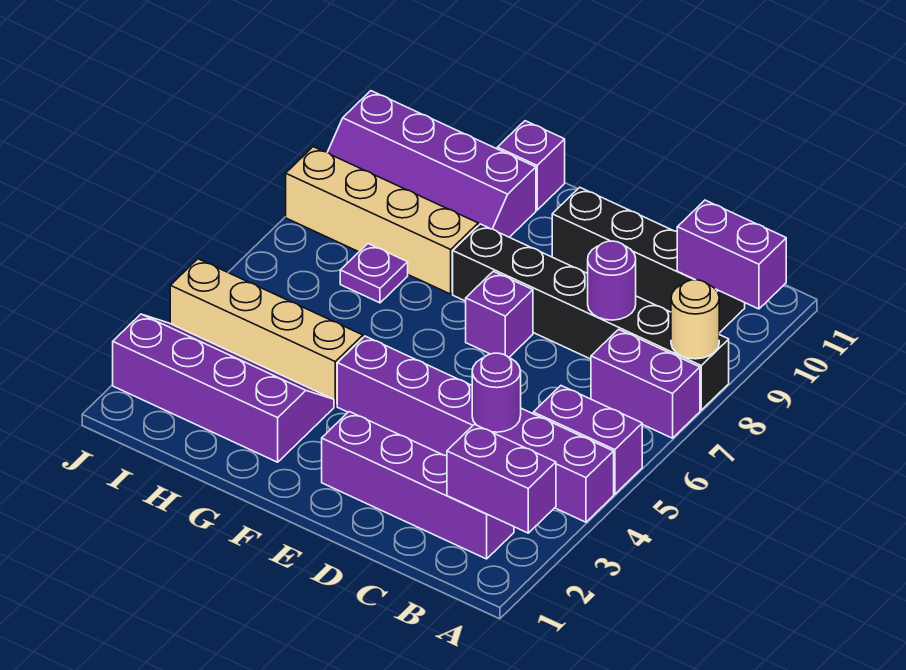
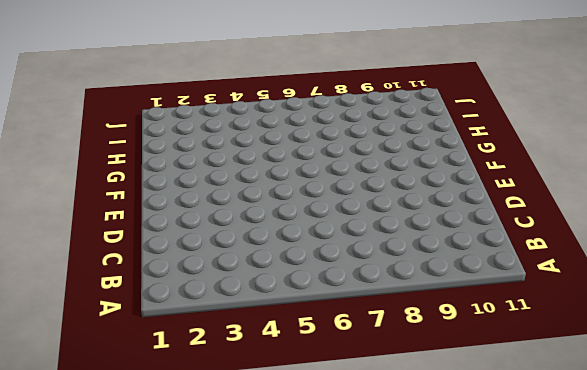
none -> purple 1x6 brick [337,336,614,522]
none -> purple 1x2 brick [533,386,642,494]
none -> purple 1x2 brick [591,329,700,438]

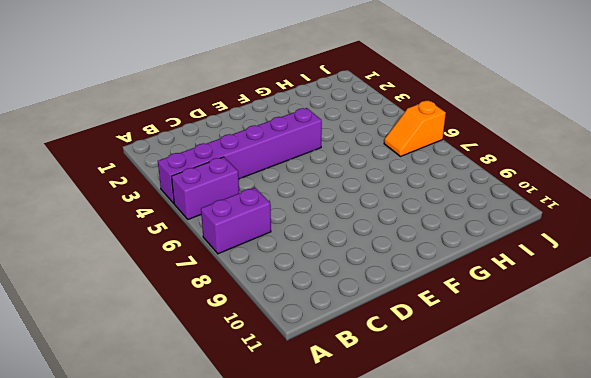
orange 1x2 slope [384,100,446,157] -> none
none -> black 1x6 brick [453,224,729,410]
none -> purple 1x4 brick [322,412,514,559]
none -> black 1x4 brick [552,187,745,333]

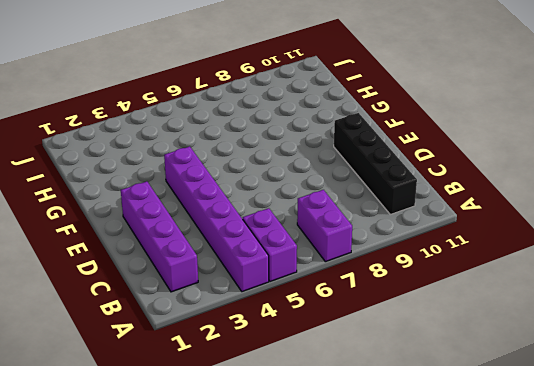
none -> black 1x6 brick [453,224,729,410]
none -> purple 1x1 brick [466,271,533,357]
none -> purple 2x4 slope [113,314,334,462]

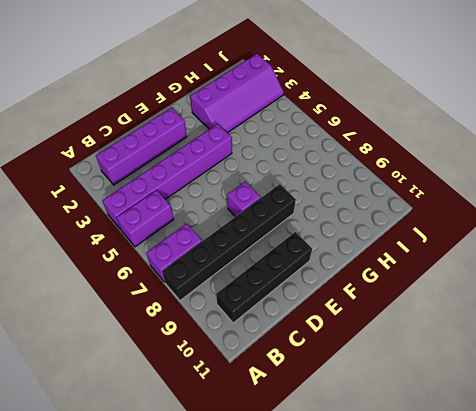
none -> tan 1x4 brick [170,259,363,406]
none -> tan 1x4 brick [286,147,478,294]
none -> purple 2x4 slope [327,91,536,237]

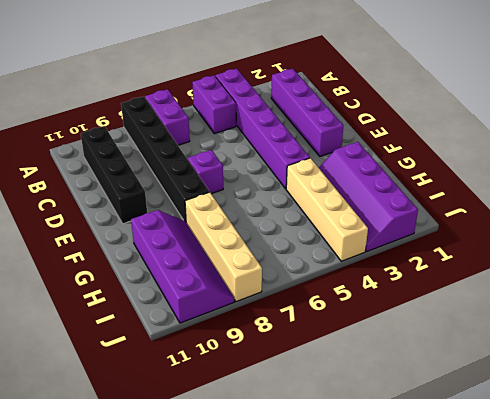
none -> purple 1x1 brick [497,121,565,210]
none -> purple 1x1 plate [340,244,408,303]
none -> purple 1x2 brick [447,424,556,533]

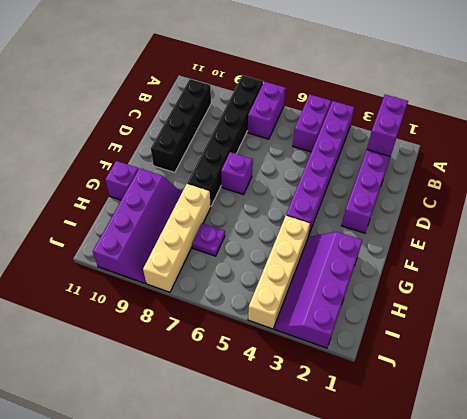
none -> tan 1x1 round brick [671,280,719,359]
none -> purple 1x2 brick [677,200,786,309]
none -> purple 1x1 round brick [472,353,521,432]

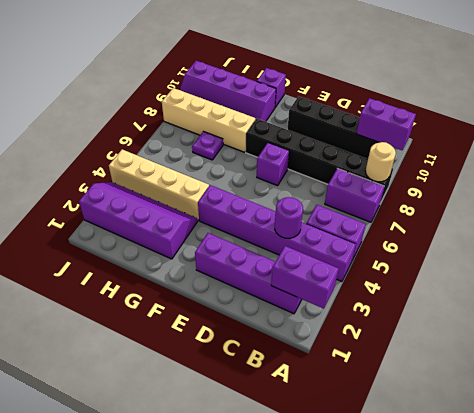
none -> purple 1x1 round brick [588,241,636,320]

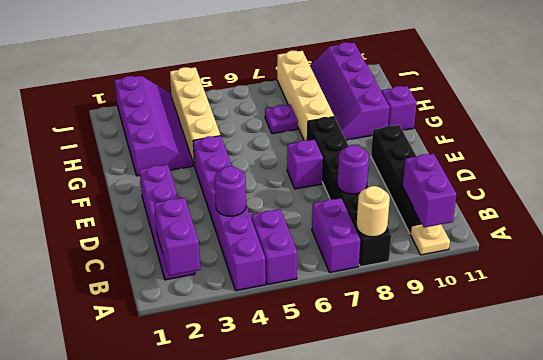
tan 1x1 plate [410,224,450,255] -> none

